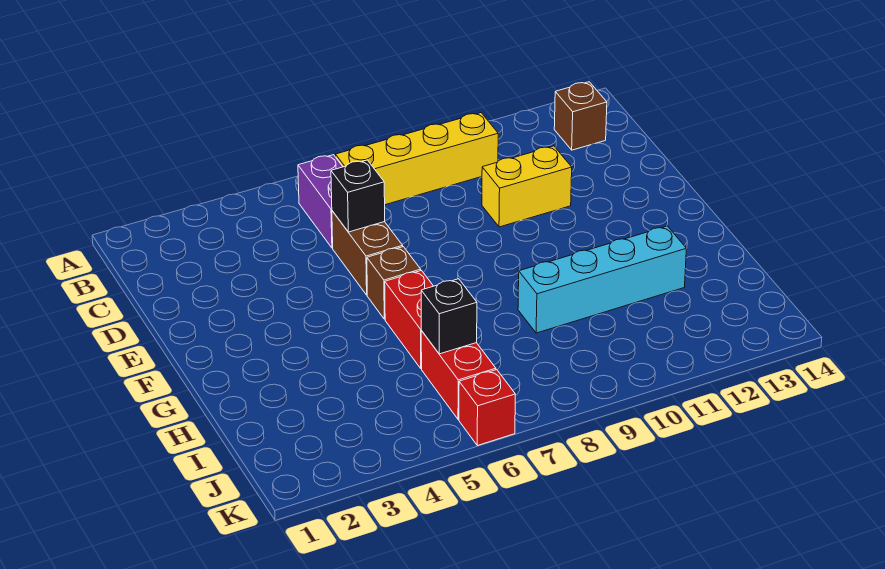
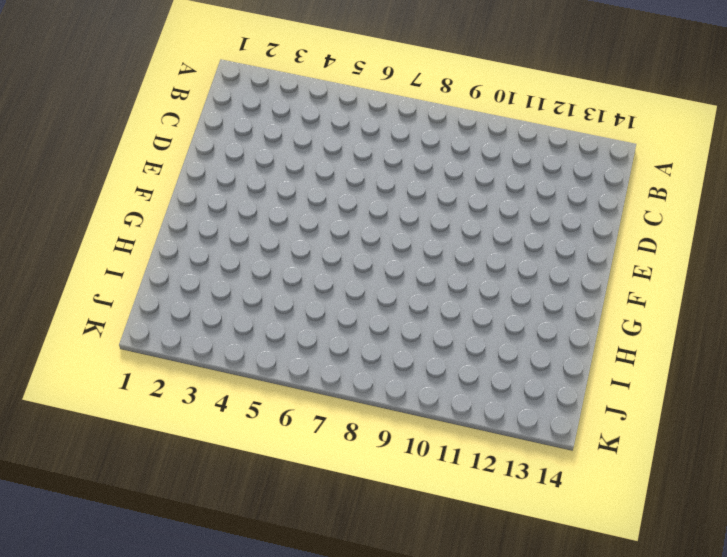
none -> purple 1x2 brick [298,155,343,248]
none -> yellow 1x4 brick [335,113,498,205]
none -> brown 1x1 brick [554,82,607,150]

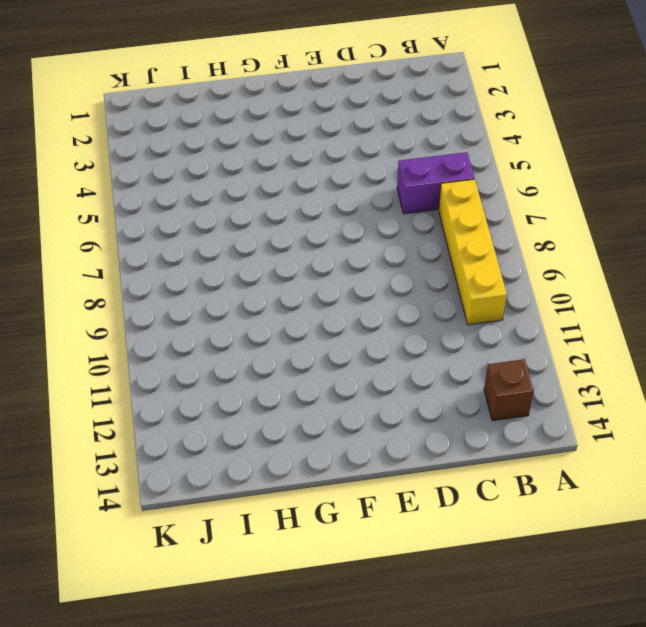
none -> brown 1x2 brick [332,211,403,295]
none -> yellow 1x2 brick [482,146,572,227]
none -> brown 1x1 brick [367,247,421,319]

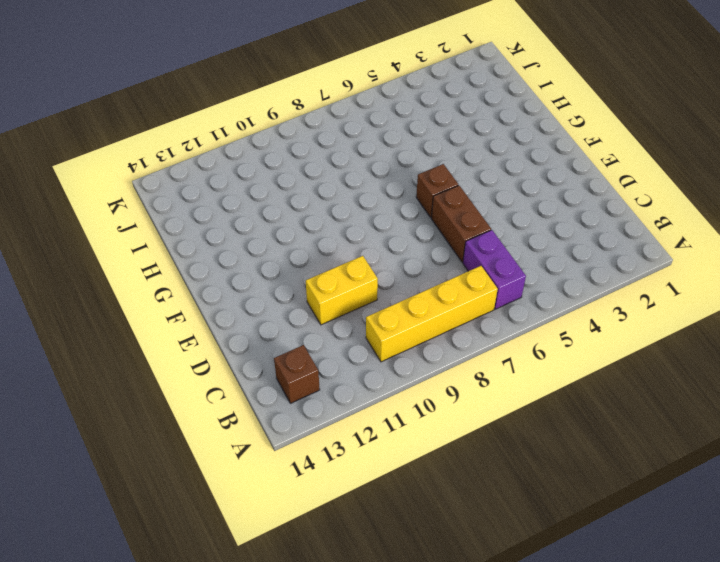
none -> red 1x2 brick [385,271,433,369]
none -> cyan 1x4 brick [518,226,686,333]
none -> red 1x2 brick [421,331,496,420]

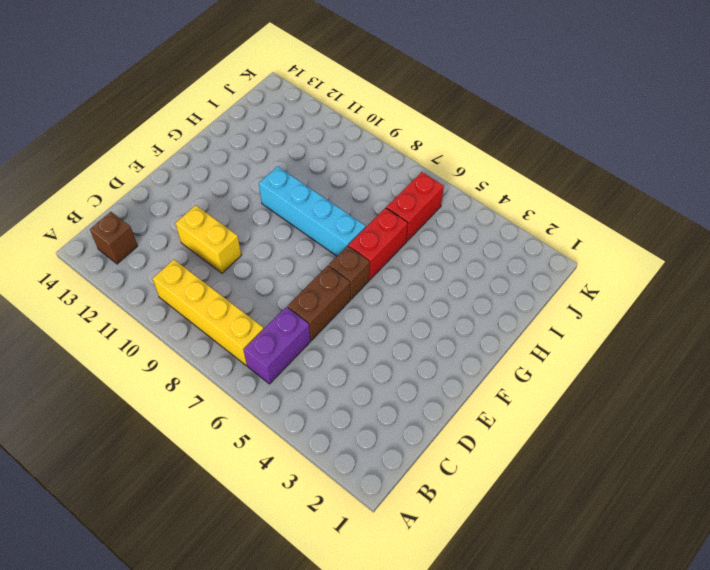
cyan 1x4 brick [259,166,366,256] -> cyan 1x4 brick moved to [518,226,686,333]
none -> red 1x1 brick [459,370,515,445]
none -> black 1x1 brick [331,160,385,232]
none -> black 1x1 brick [421,279,477,354]

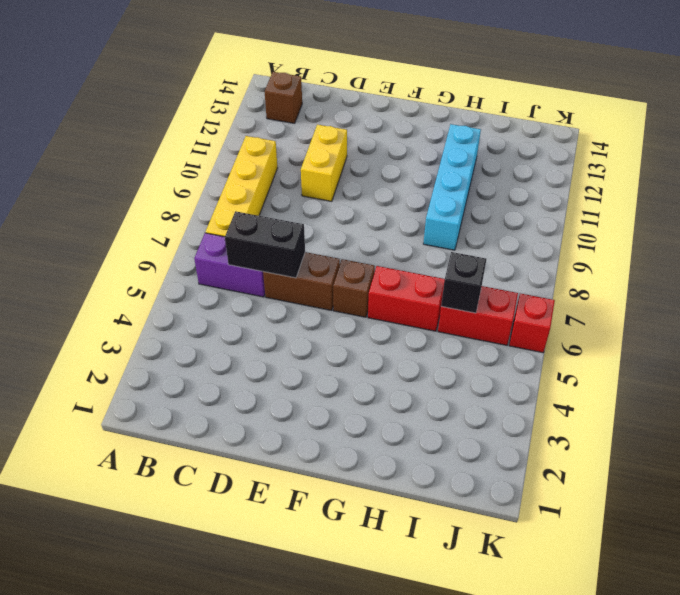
black 1x2 brick [225,211,305,278] -> black 1x1 brick [331,160,385,232]

